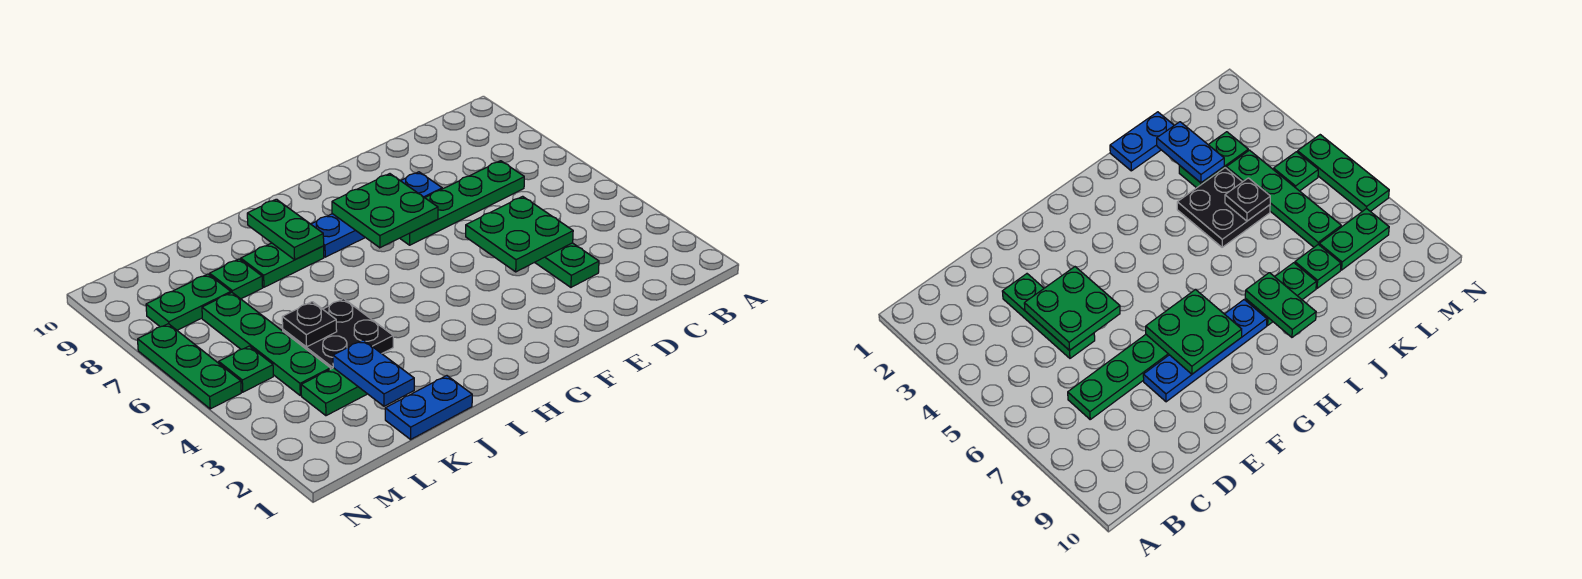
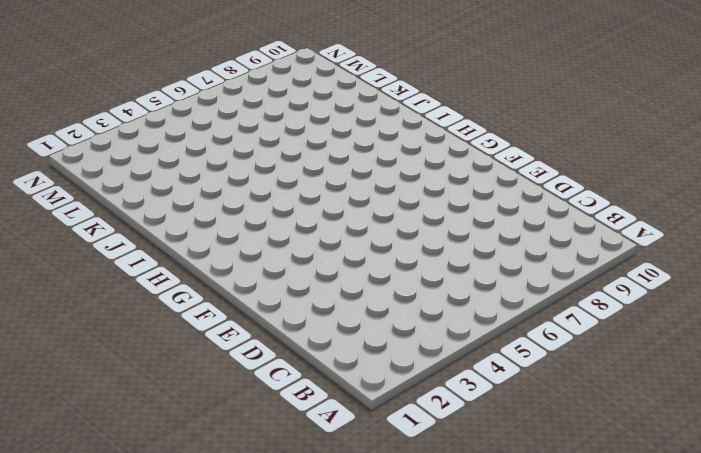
none -> green 1x4 plate [400,161,524,245]
none -> green 1x3 plate [535,243,599,287]
none -> blue 1x4 plate [311,172,442,257]

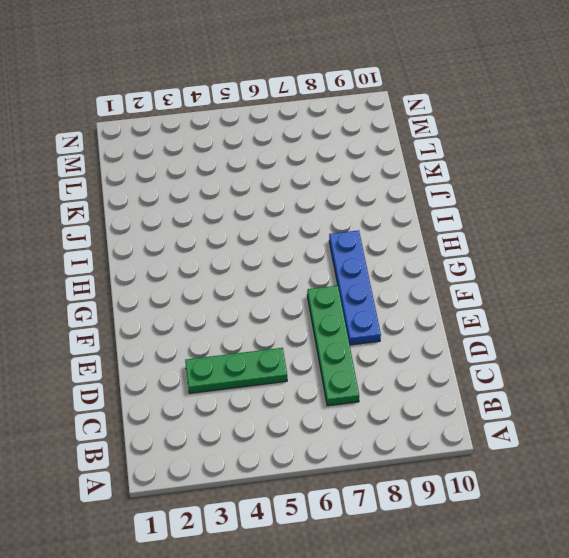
none -> green 1x2 plate [241,243,324,287]
none -> blue 1x2 plate [385,376,472,439]
none -> black 2x2 plate [283,299,393,369]

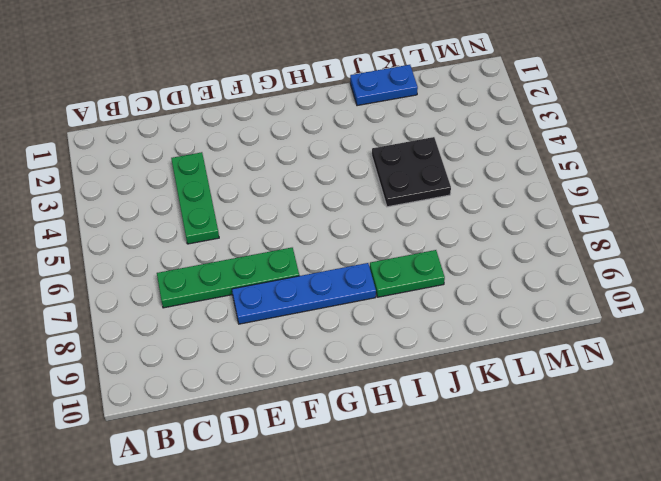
none -> green 1x2 plate [301,368,367,416]
none -> green 1x1 plate [210,259,263,299]
none -> green 1x4 plate [202,293,330,396]

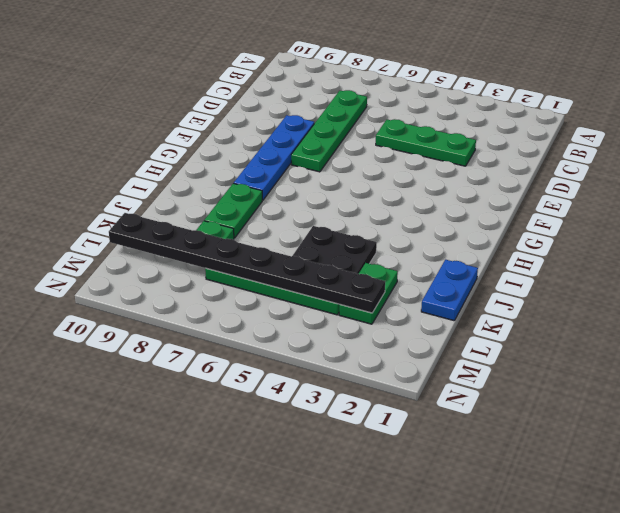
black 1x8 plate [109,213,385,313] -> none
none -> green 1x2 plate [146,274,231,330]
none -> green 1x1 plate [219,346,273,392]
none -> green 1x3 plate [138,324,241,409]

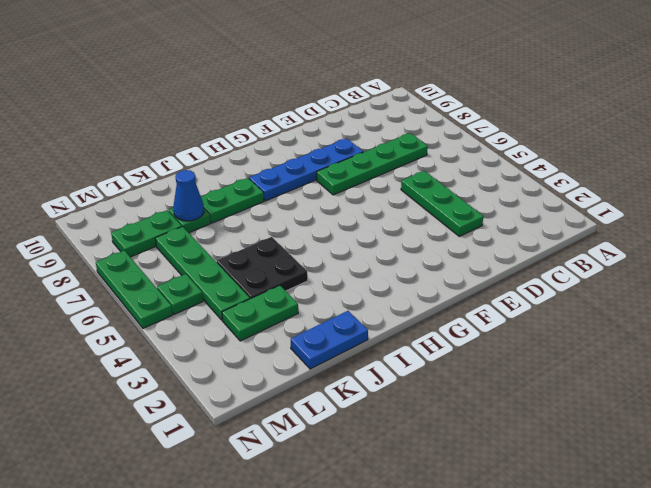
blue 1x1 cone [173,170,204,221] -> none
none -> green 2x2 plate [466,196,573,272]
none -> green 2x2 plate [332,174,438,248]
none -> green 1x2 plate [247,199,324,260]

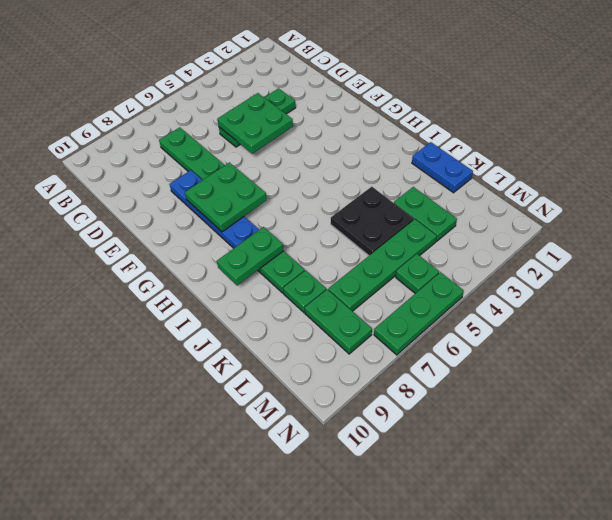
none -> blue 1x2 plate [333,340,414,406]
none -> black 1x1 plate [282,302,337,347]

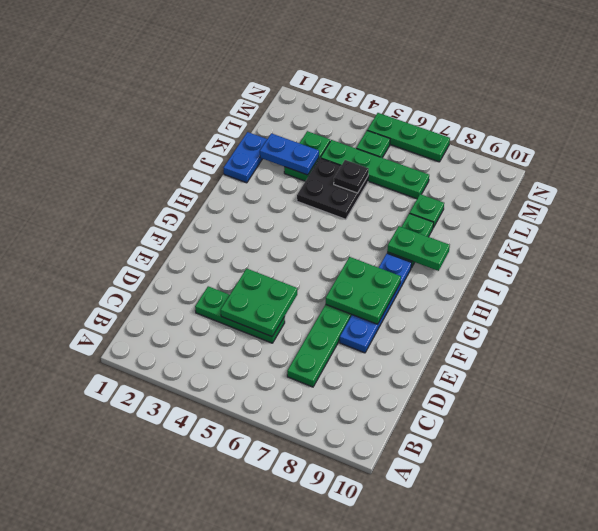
none -> green 1x2 plate [146,274,231,330]

